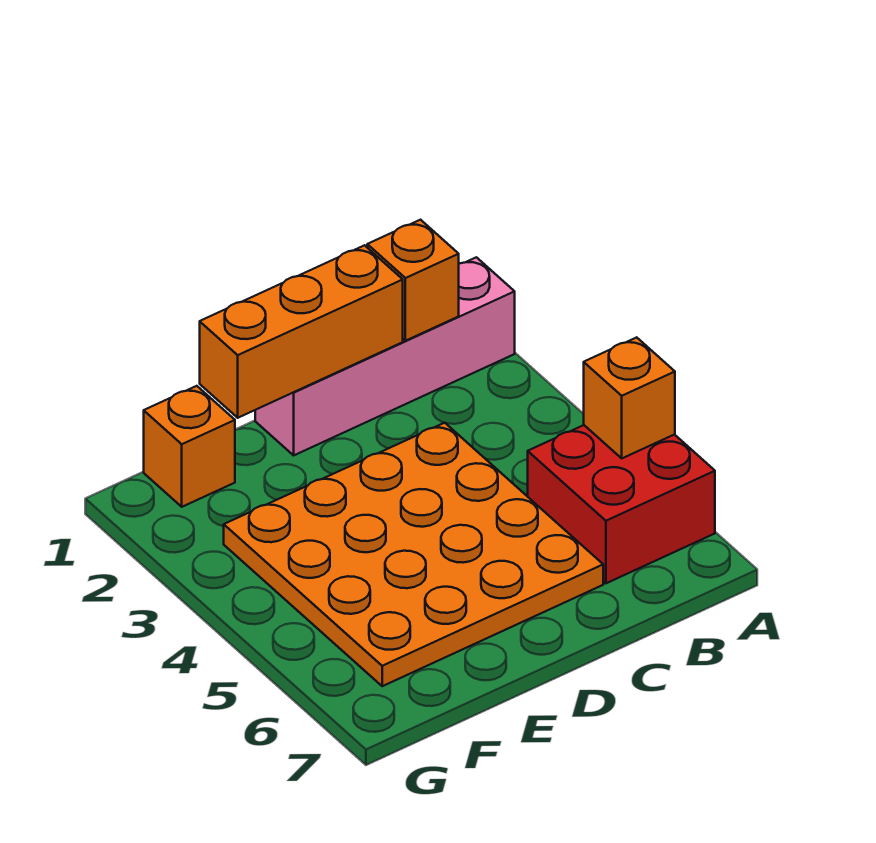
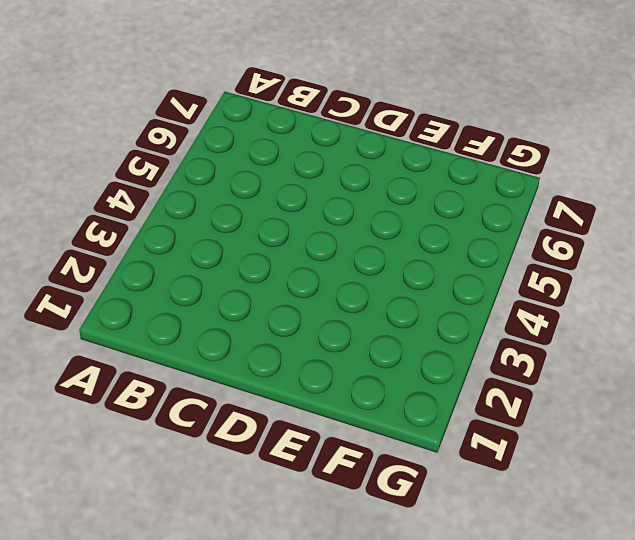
none -> pink 1x4 brick [255,257,515,455]
none -> red 2x2 brick [528,425,715,583]

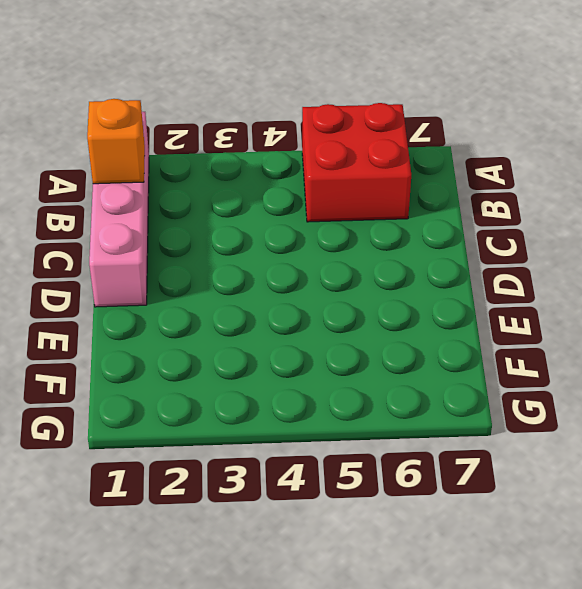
none -> orange 4x4 plate [224,423,603,686]
none -> orange 1x1 brick [144,386,235,507]

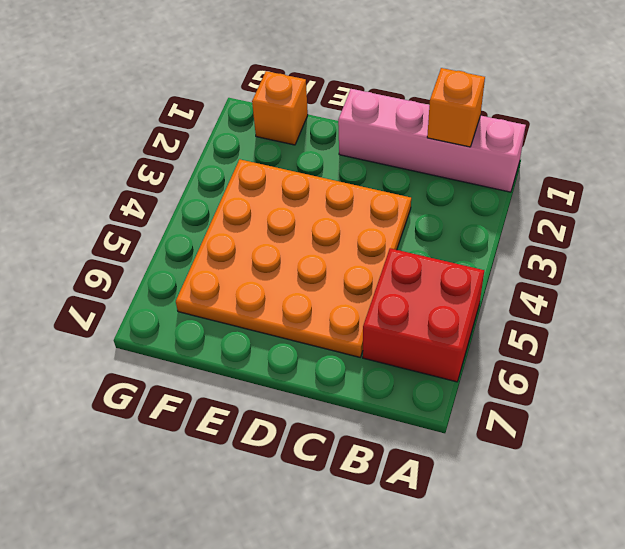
none -> orange 1x1 brick [584,337,675,458]
none -> orange 1x3 brick [200,245,403,418]

